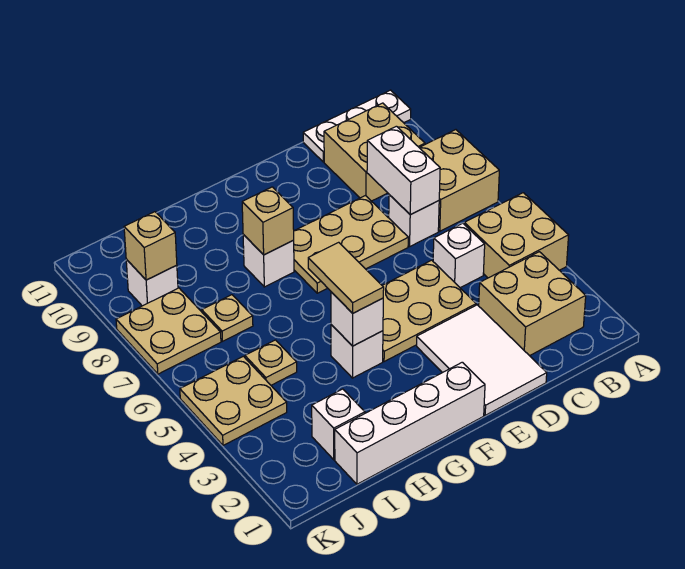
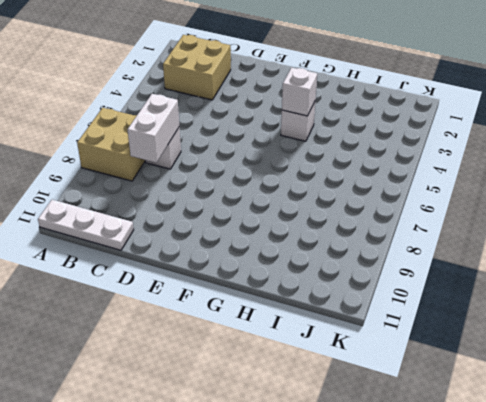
none -> tan 2x2 brick [464,193,569,278]
none -> tan 2x2 brick [324,103,425,201]
none -> white 1x1 brick [433,223,485,288]

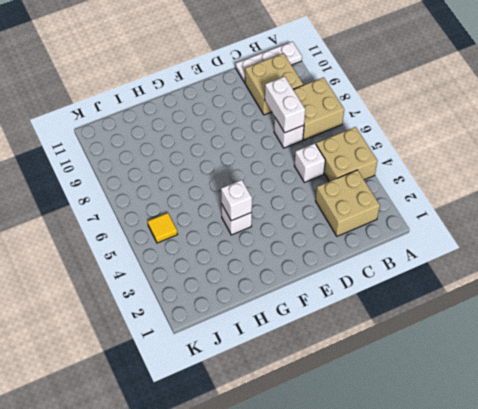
yellow 1x1 tile [148,213,178,243] -> tan 2x2 plate [180,356,287,445]
none -> white 2x3 tile [417,305,547,415]
none -> tan 2x3 plate [382,260,476,362]
none -> tan 2x3 plate [293,196,408,293]

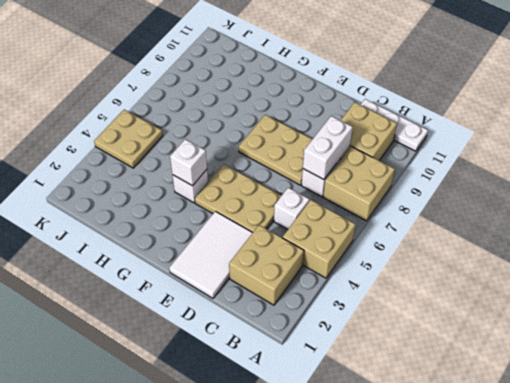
none -> white 1x4 brick [335,362,485,484]
none -> white 1x1 brick [243,235,294,287]
none -> white 1x1 brick [312,389,365,460]

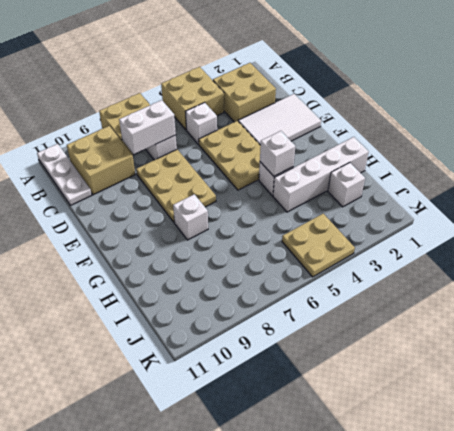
white 1x4 brick [273,137,369,212] -> white 1x4 brick turned to [335,362,485,484]
none -> tan 1x1 plate [245,340,297,385]
none -> tan 1x1 plate [202,295,253,341]
none -> tan 2x2 plate [116,288,221,374]

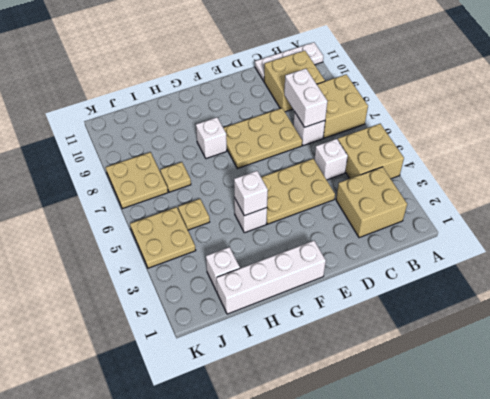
none -> white 2x3 tile [417,305,547,415]
none -> white 1x1 brick [126,259,178,306]
none -> tan 1x1 brick [242,187,294,255]

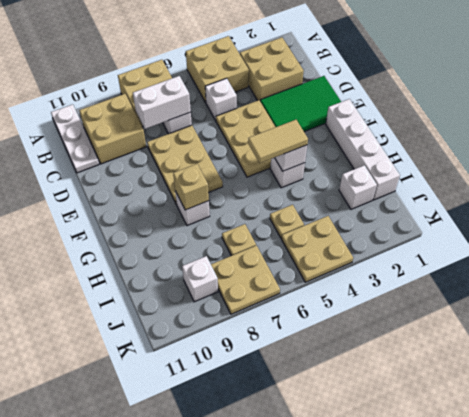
green 2x3 tile [260,76,341,132] -> white 2x3 tile [417,305,547,415]
none -> tan 1x1 brick [124,212,177,280]

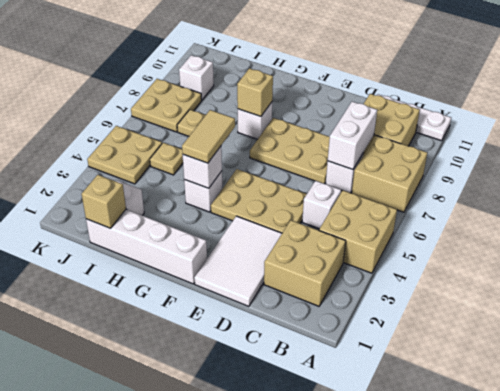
tan 1x1 brick [82,175,126,228] -> tan 1x1 brick moved to [124,212,177,280]

